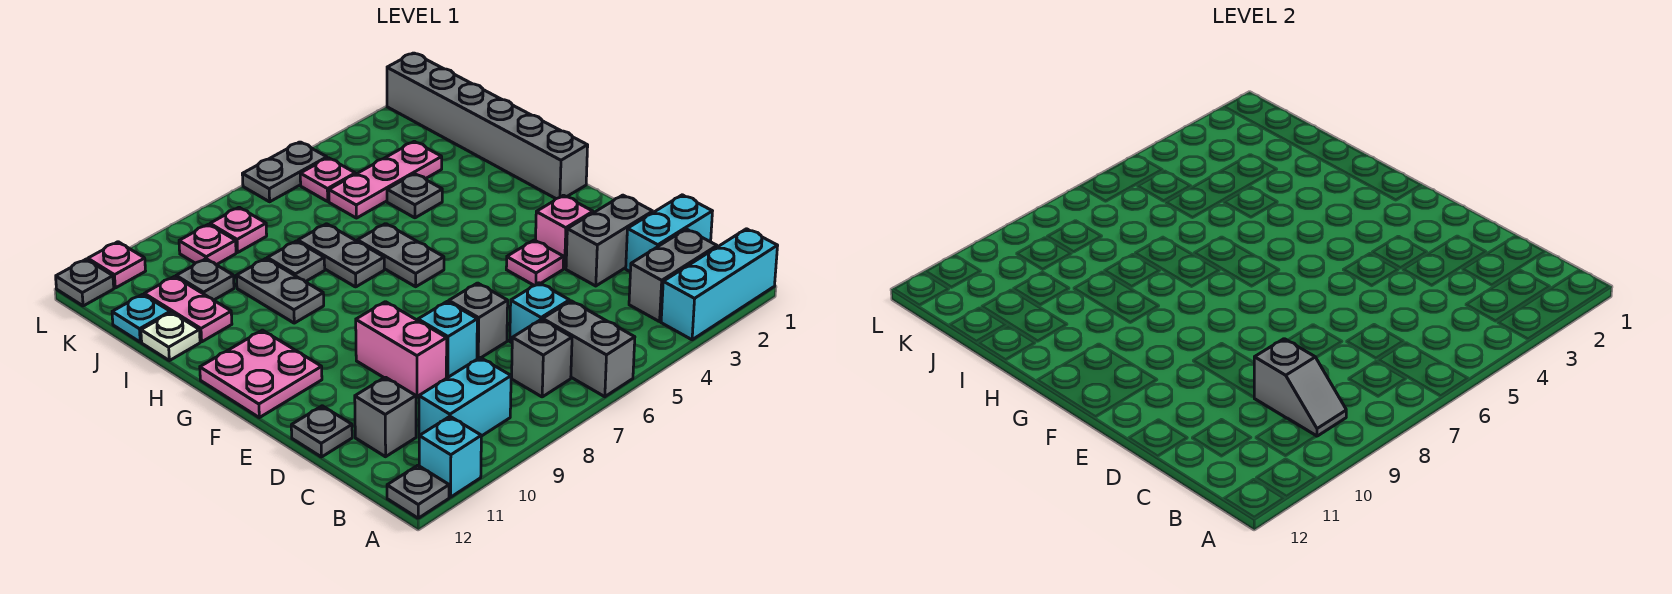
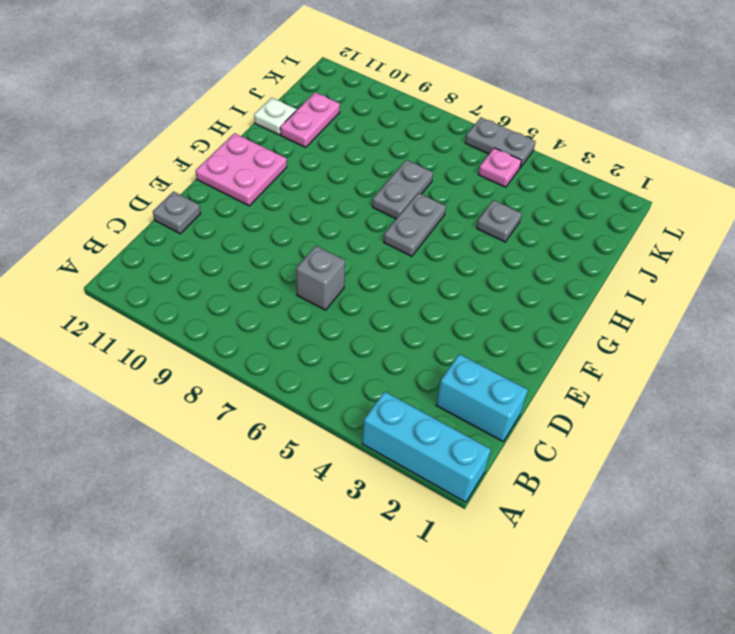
none -> grey 1x2 brick [543,301,635,397]
none -> cyan 1x1 brick [419,417,481,497]
none -> grey 1x1 plate [387,465,449,518]
none -> grey 1x2 brick [629,229,717,322]

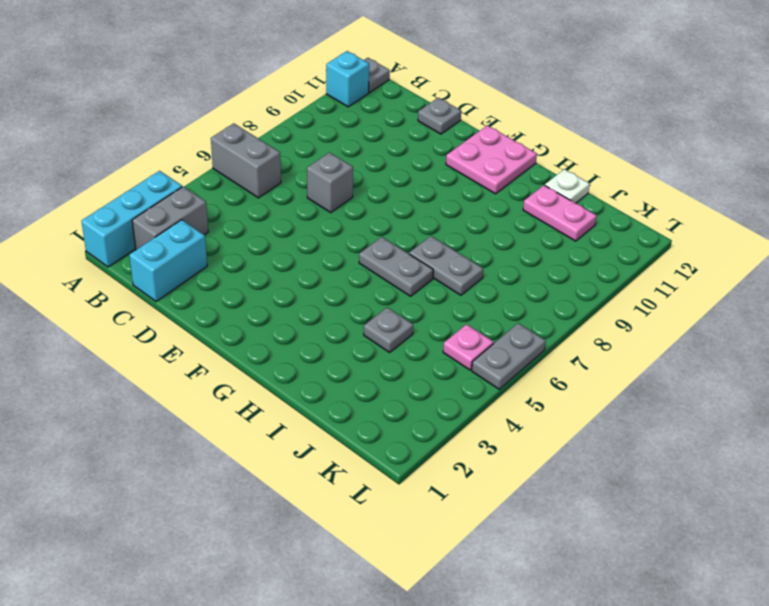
none -> grey 1x1 brick [512,320,572,397]
none -> cyan 1x2 brick [419,358,511,436]
none -> cyan 1x1 brick [510,283,569,343]
none -> grey 1x1 brick [355,377,416,457]

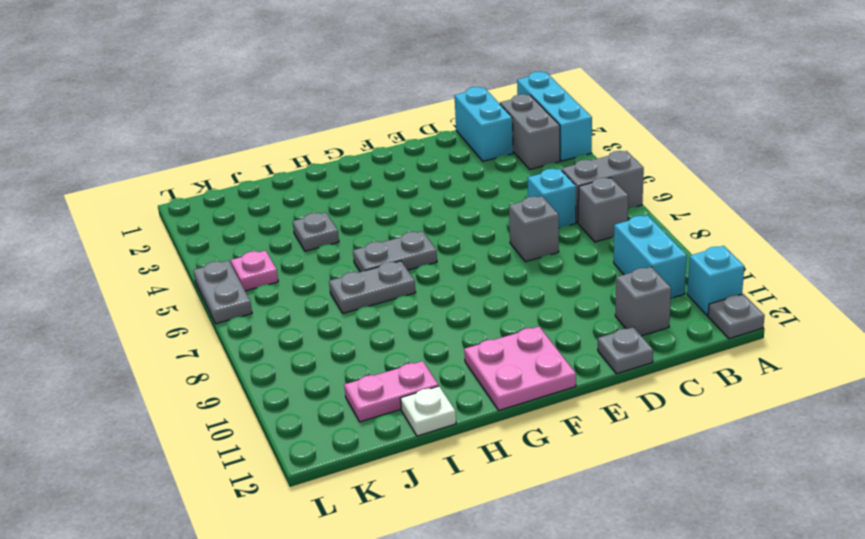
none -> grey 1x2 brick [566,195,653,286]
none -> cyan 1x1 brick [418,301,477,378]
none -> pink 1x2 brick [356,302,447,397]
none -> pink 1x1 brick [536,195,593,269]

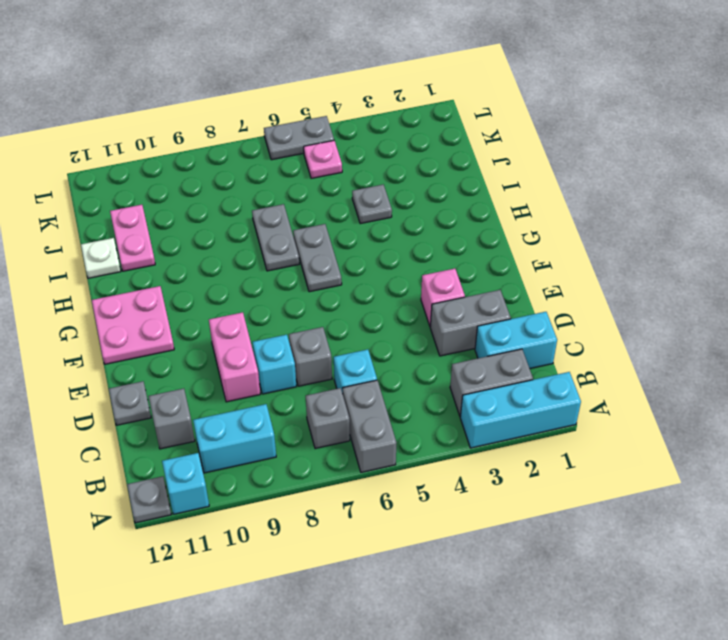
none -> pink 1x1 plate [506,240,564,286]
none -> grey 1x6 brick [387,53,588,199]
none -> grey 1x2 plate [236,259,324,323]
none -> grey 1x1 plate [267,241,325,282]

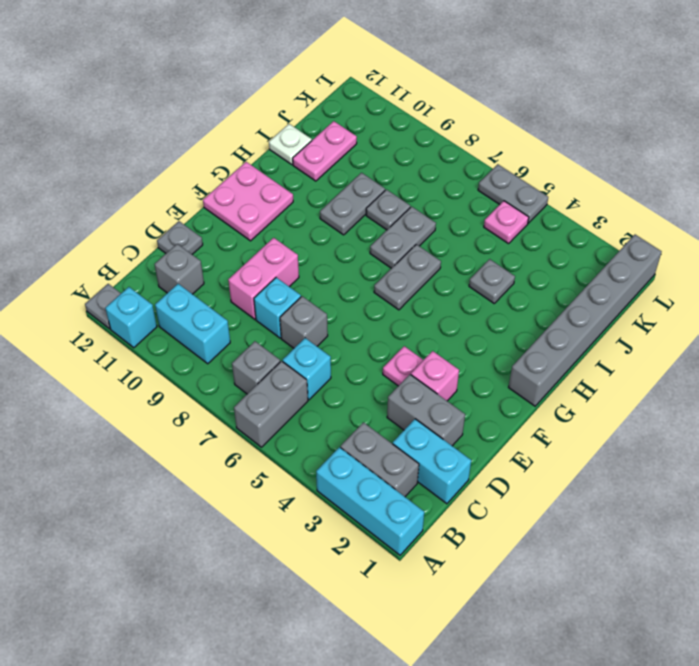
none -> pink 1x3 plate [329,141,442,218]
none -> grey 1x1 plate [176,259,234,300]
none -> cyan 1x1 plate [112,294,170,342]
none -> pink 1x1 plate [210,207,267,253]

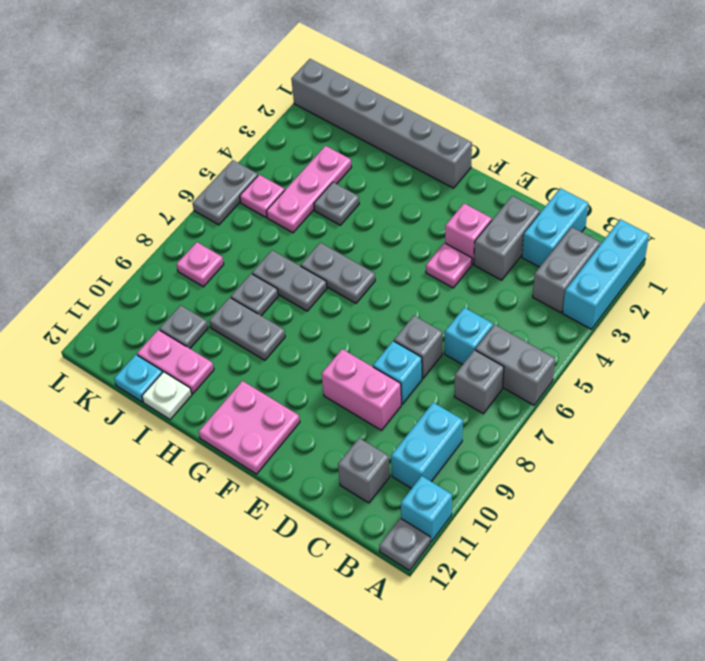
none -> grey 1x1 plate [291,406,352,457]
none -> pink 1x1 plate [179,224,236,265]
none -> pink 1x1 plate [88,242,145,288]
none -> grey 1x1 plate [56,259,114,306]

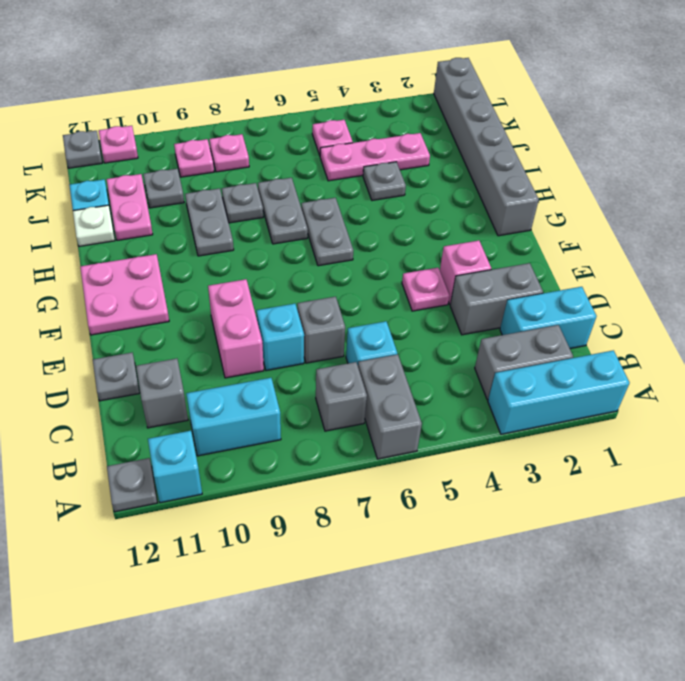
none -> grey 1x2 plate [242,142,327,202]
none -> grey 1x2 slope [1254,339,1346,436]

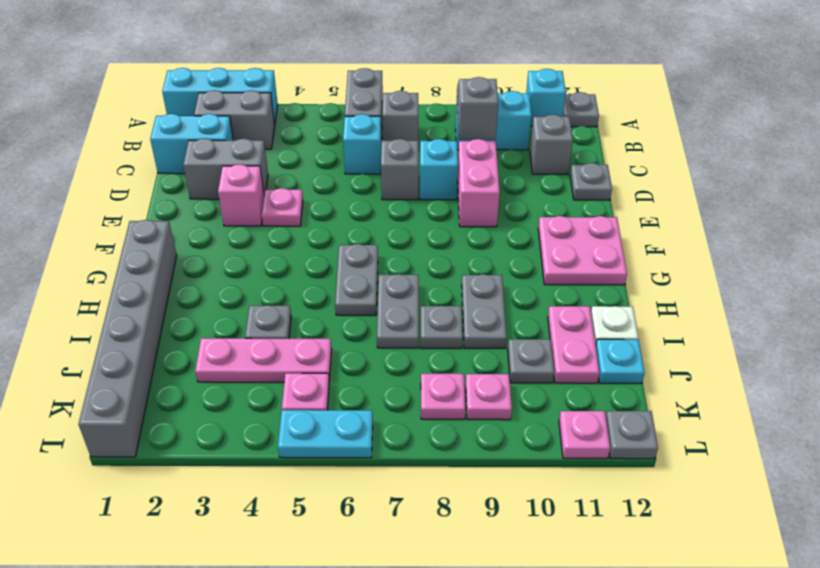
cyan 1x2 plate [278,410,373,458] -> grey 1x2 plate [242,142,327,202]

